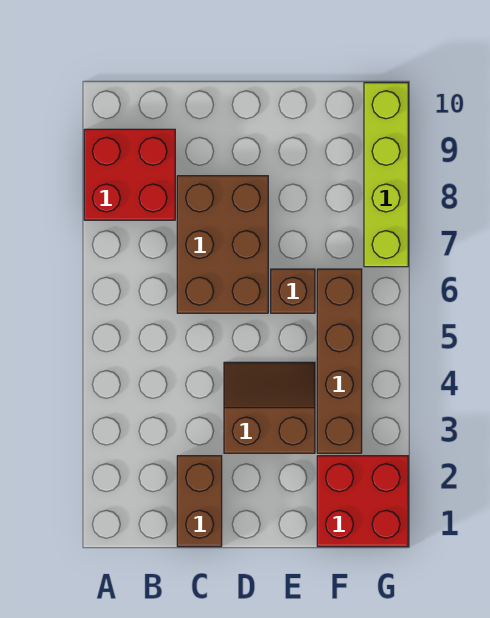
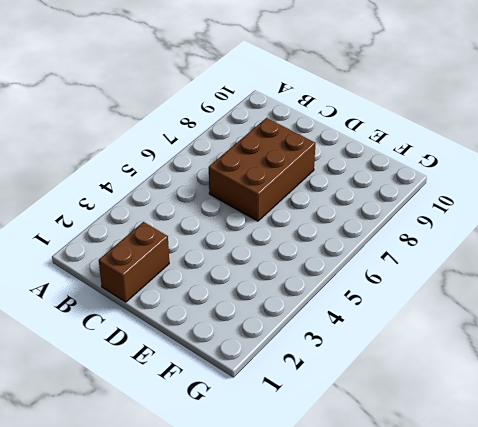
none -> red 2x2 brick [84,129,175,220]
none -> brown 2x2 slope [224,362,315,453]

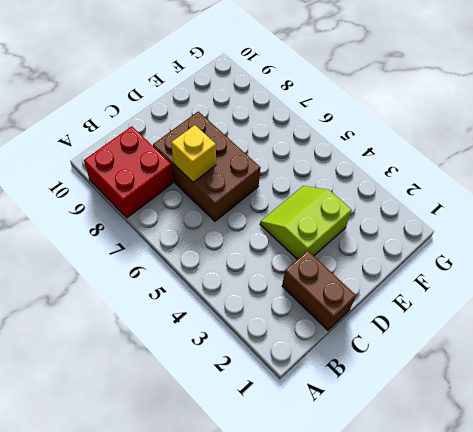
yellow 1x1 brick [171,125,216,182] -> none
lime 2x2 slope [260,186,352,259] -> brown 2x2 slope [224,362,315,453]
none -> brown 1x1 brick [271,269,315,313]
none -> red 2x2 brick [317,456,408,547]

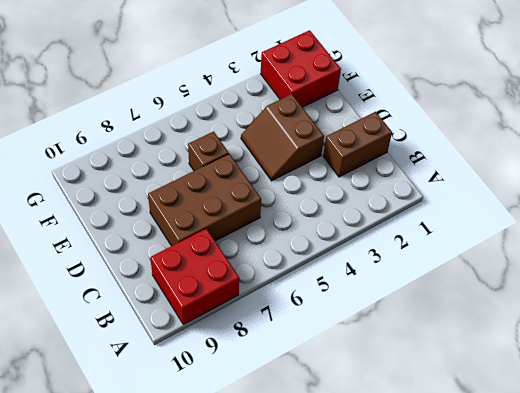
none -> brown 1x4 brick [317,269,362,453]
none -> lime 1x4 brick [364,83,408,267]

